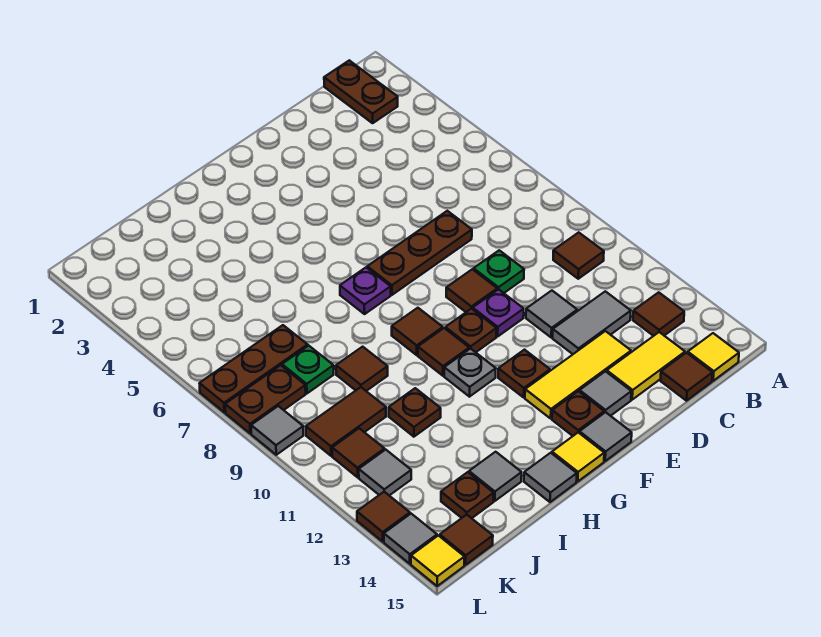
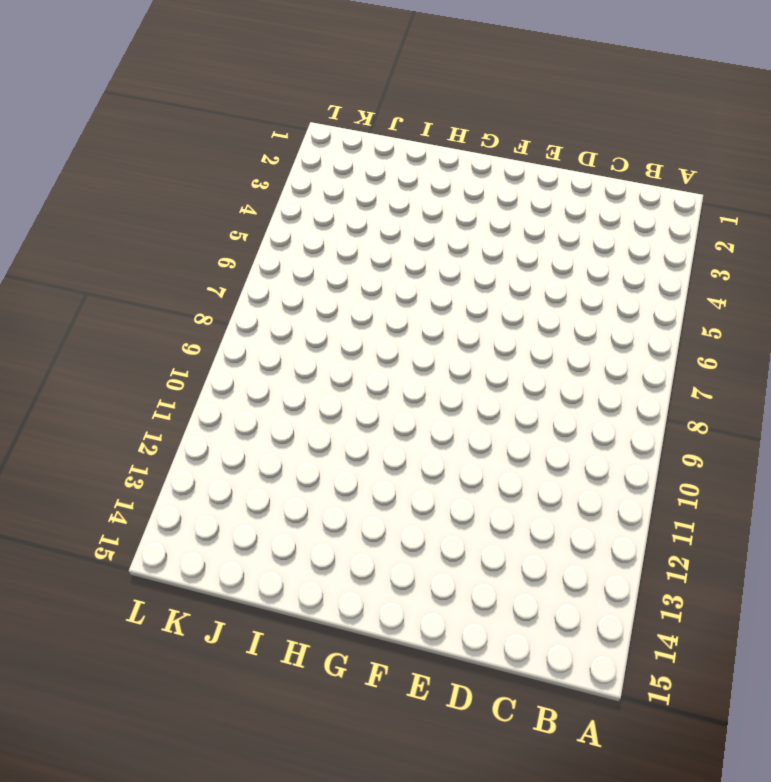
none -> brown 1x2 plate [324,60,398,123]
none -> brown 1x1 tile [553,232,604,279]
none -> brown 1x1 tile [633,292,684,336]
none -> yellow 1x1 tile [688,333,739,381]

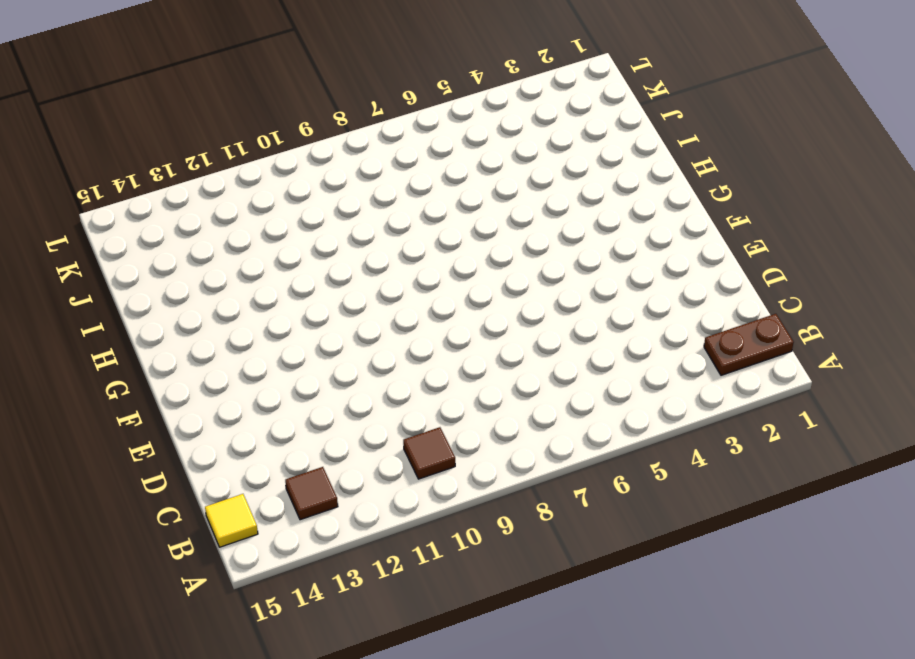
none -> grey 1x2 tile [553,291,631,354]
none -> yellow 1x2 tile [607,332,685,400]
none -> brown 1x1 tile [660,353,713,401]
none -> brown 1x3 plate [367,211,472,295]

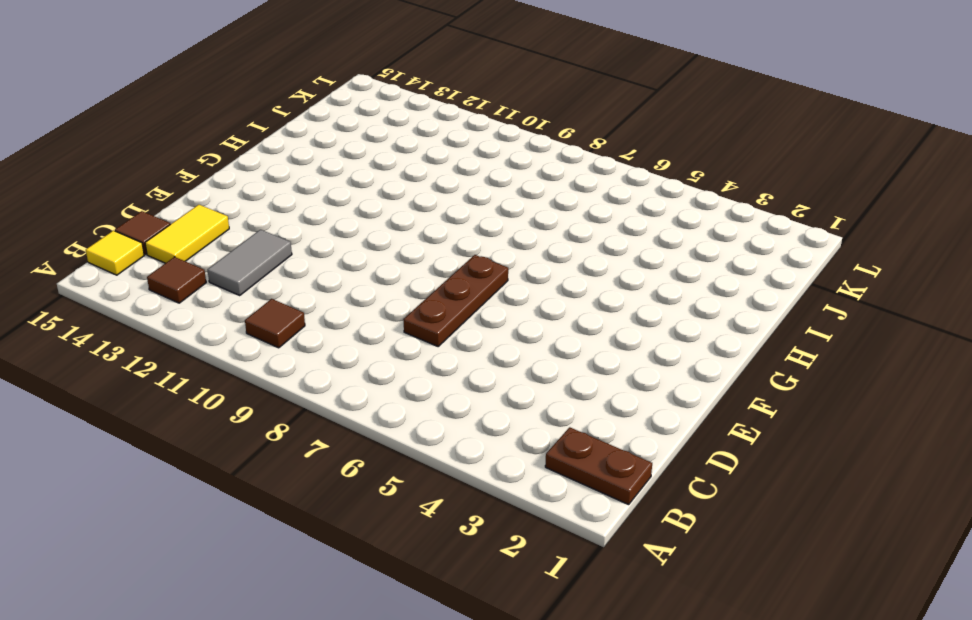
none -> green 1x1 plate [474,250,524,293]
none -> grey 1x1 tile [526,291,577,337]
none -> yellow 1x3 tile [525,331,631,418]
none -> brown 1x1 tile [446,269,497,312]

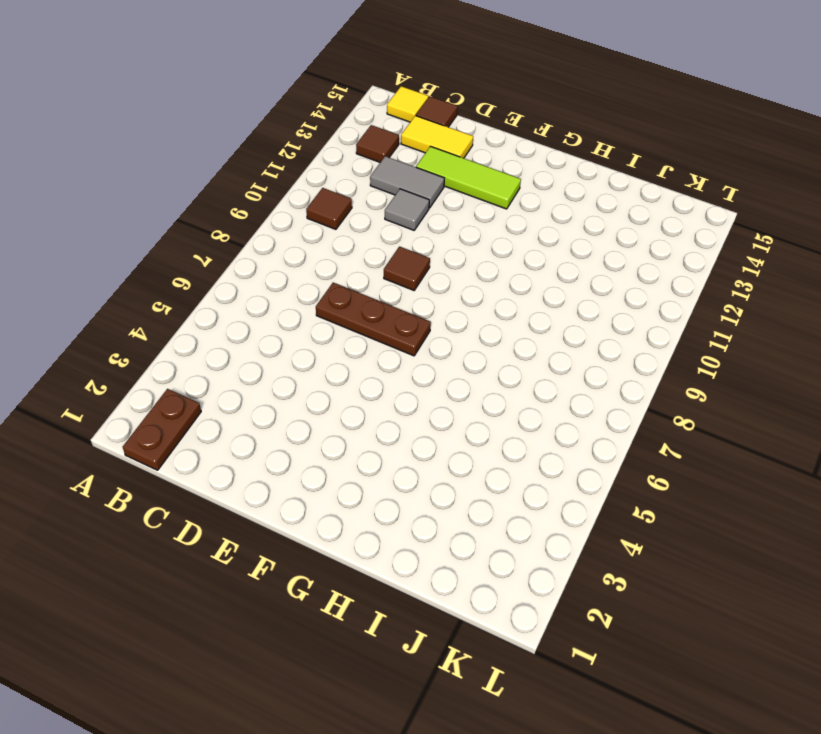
lime 1x3 tile [416,146,521,209] -> yellow 1x3 tile [525,331,631,418]
none -> green 1x1 plate [474,250,524,293]
none -> purple 1x1 plate [473,289,524,336]
none -> grey 1x1 tile [580,371,631,416]
none -> brown 1x1 plate [445,309,497,352]

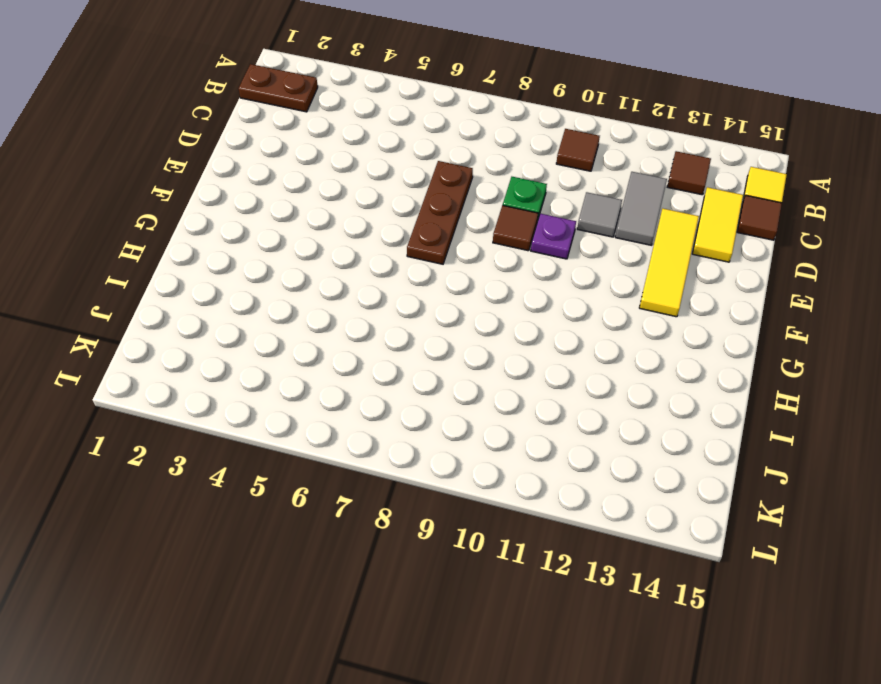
none -> grey 1x1 tile [580,371,631,416]
none -> brown 1x1 plate [445,309,497,352]
none -> brown 1x1 plate [498,350,550,397]
none -> brown 1x1 plate [552,391,604,436]

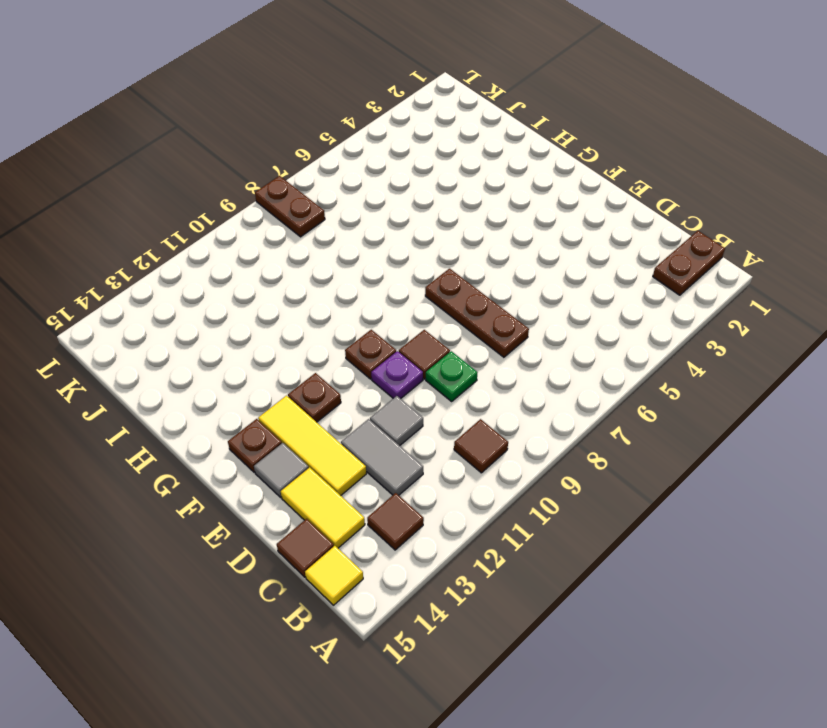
none -> grey 1x1 tile [580,412,632,461]
none -> purple 1x1 plate [340,268,391,314]
none -> brown 1x1 tile [392,308,443,355]
none -> brown 1x1 tile [418,328,469,376]

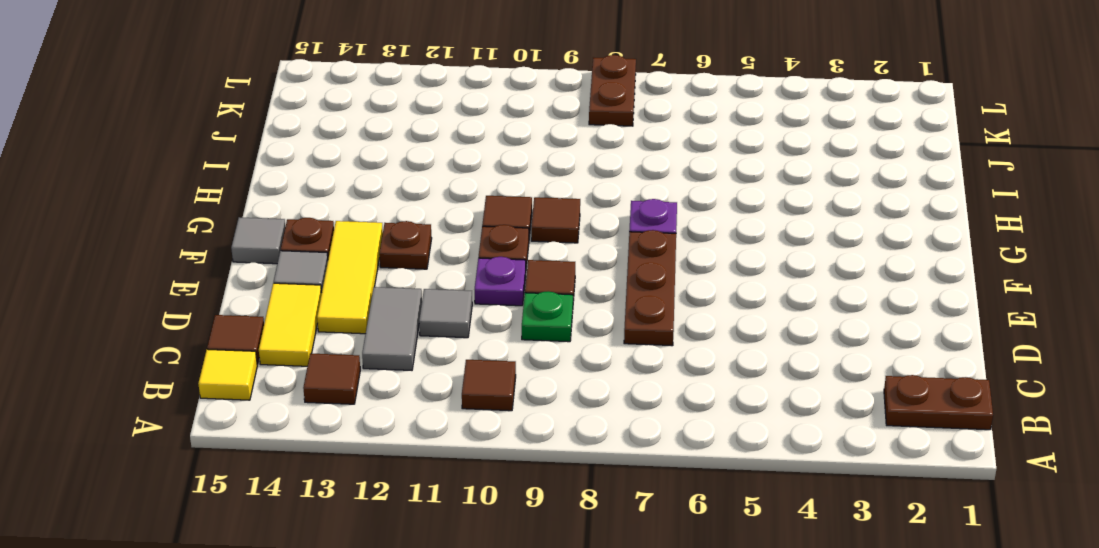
none -> grey 1x1 plate [444,348,496,397]
none -> yellow 1x1 tile [552,432,604,481]
none -> grey 1x1 tile [524,453,577,502]
none -> brown 1x1 tile [336,347,388,391]

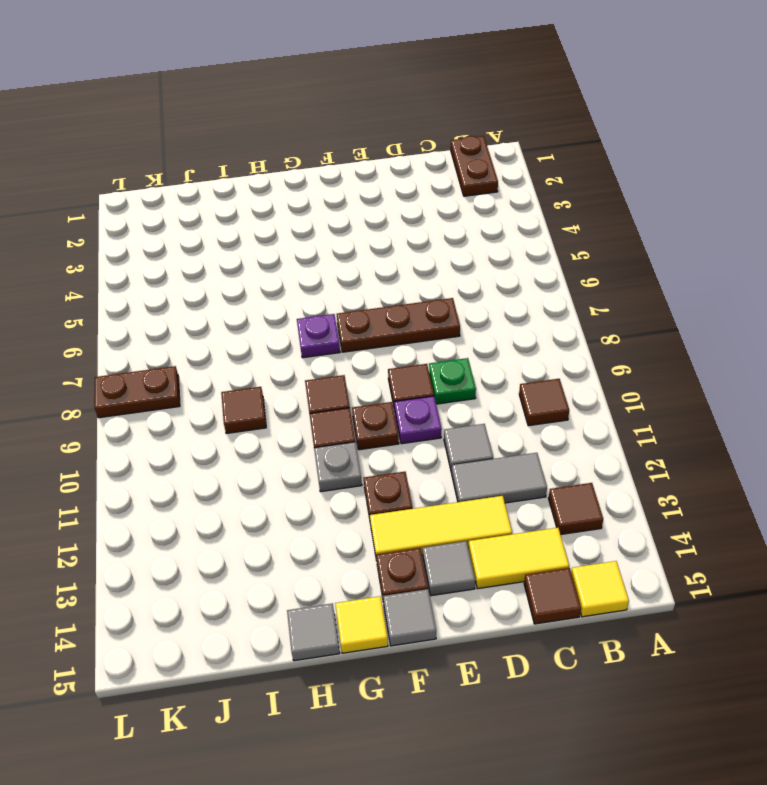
none -> brown 1x1 plate [389,388,441,437]
none -> grey 1x1 tile [469,452,522,501]
none -> brown 1x3 plate [199,325,308,412]
none -> green 1x1 plate [282,346,334,393]

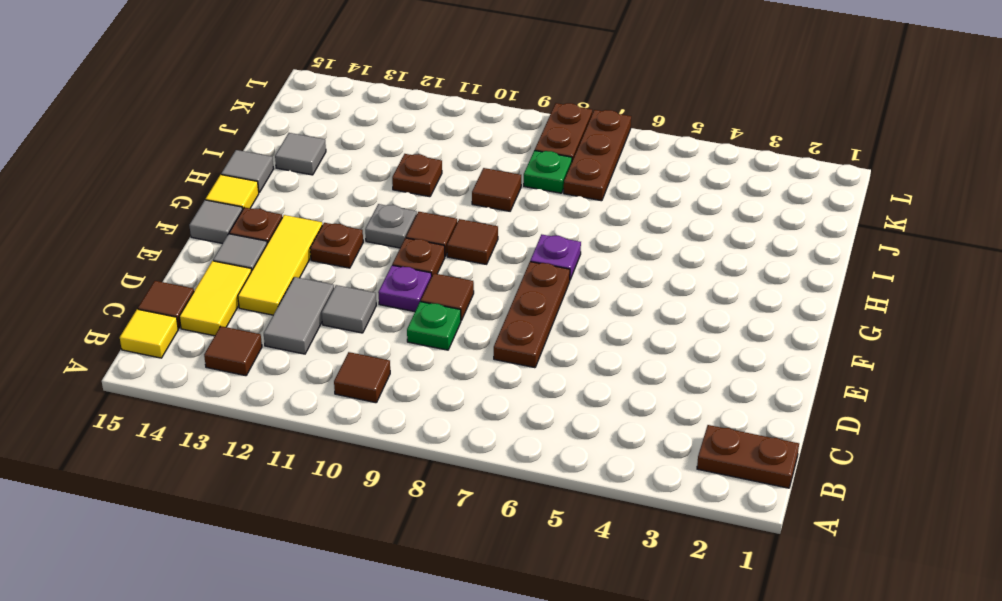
none -> brown 1x2 tile [306,387,386,456]
none -> brown 1x1 plate [441,472,494,518]
none -> brown 1x1 tile [332,428,384,477]
none -> grey 1x1 tile [359,450,411,495]

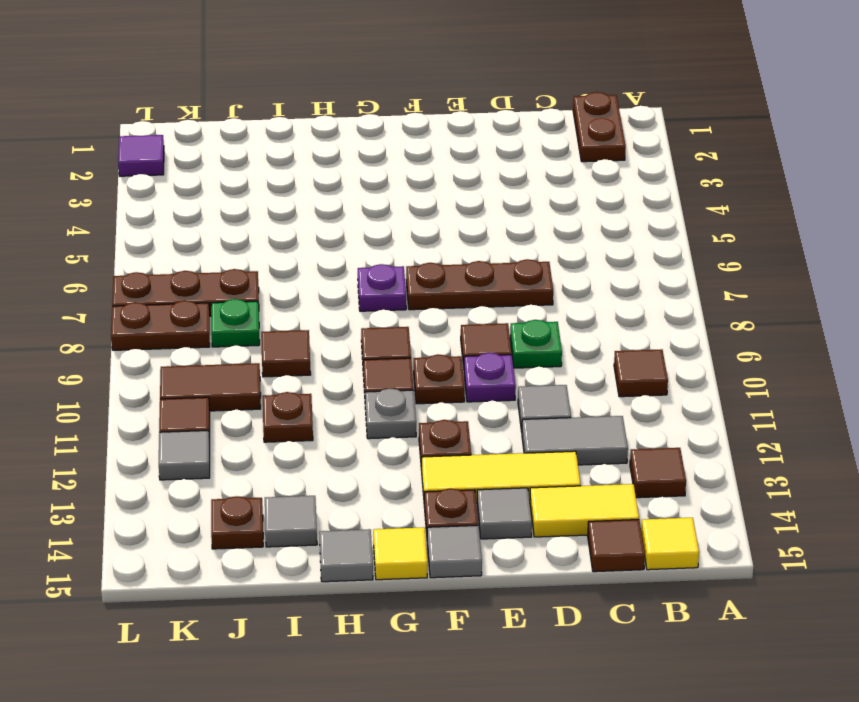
purple 1x1 tile [118,135,164,176] -> none
none -> brown 1x1 tile [440,515,493,565]
none -> grey 1x1 tile [251,406,303,455]
none -> brown 1x1 tile [357,492,410,542]
none -> grey 1x1 tile [384,514,437,564]

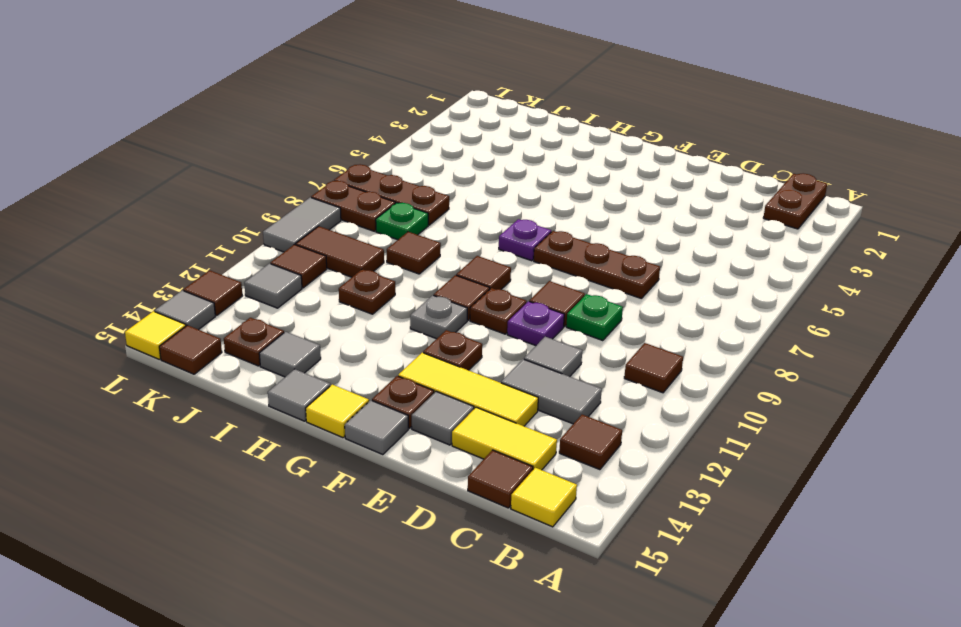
grey 1x2 tile [263,197,341,252] -> grey 1x1 tile [251,406,303,455]

